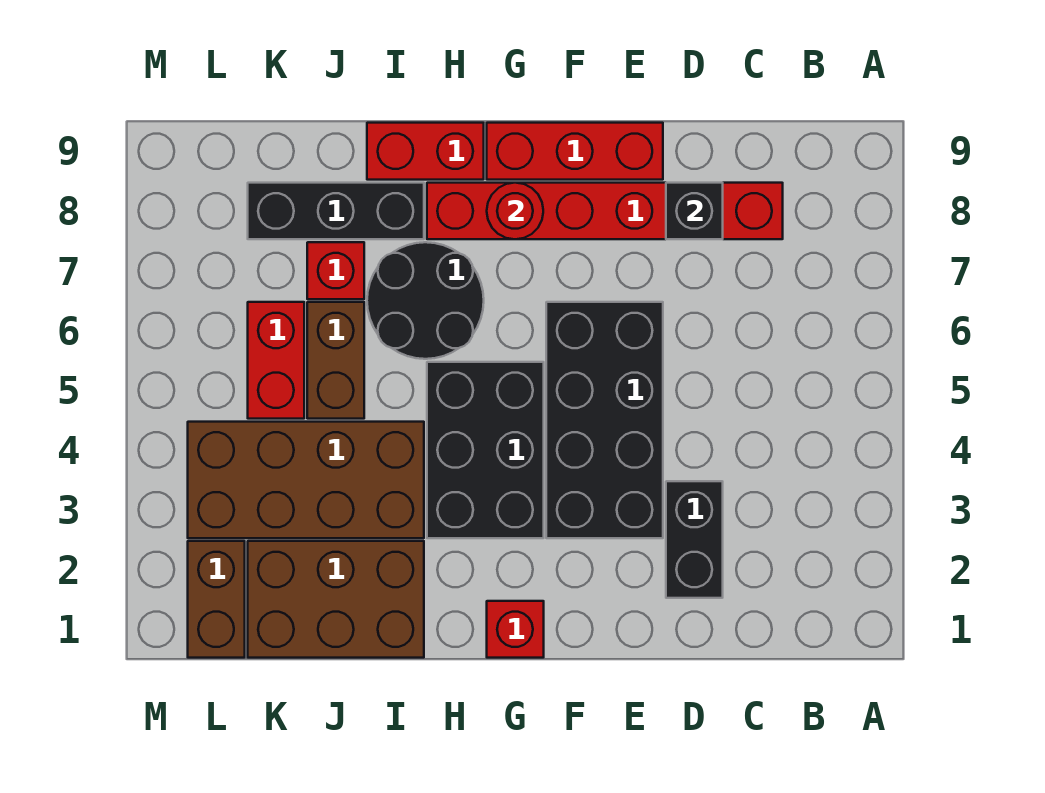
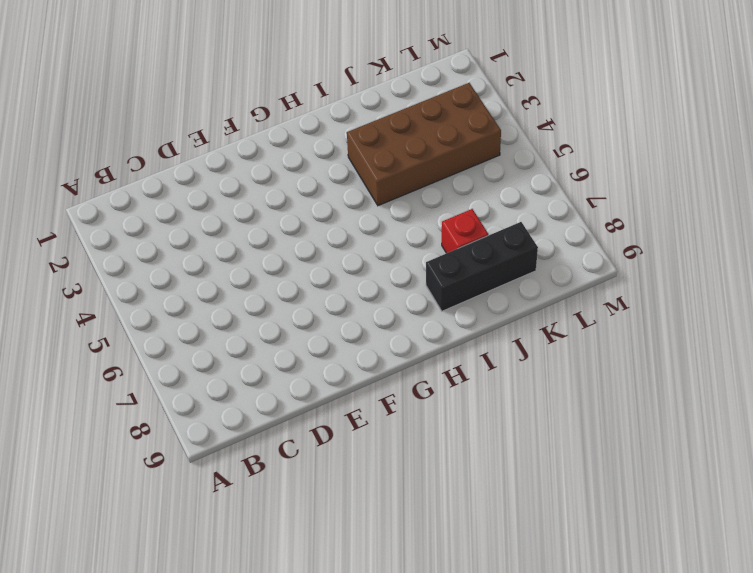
none -> red 1x6 brick [427,183,783,239]
none -> black 1x2 brick [666,481,723,598]
none -> black 2x4 brick [546,302,663,538]

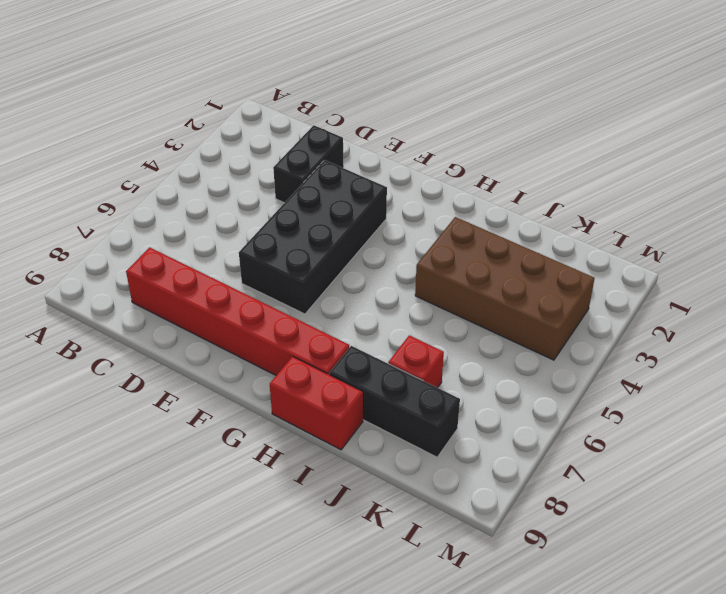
none -> red 1x3 brick [487,123,663,180]
none -> red 1x1 brick [487,601,544,658]
none -> black 2x3 brick [427,362,544,538]

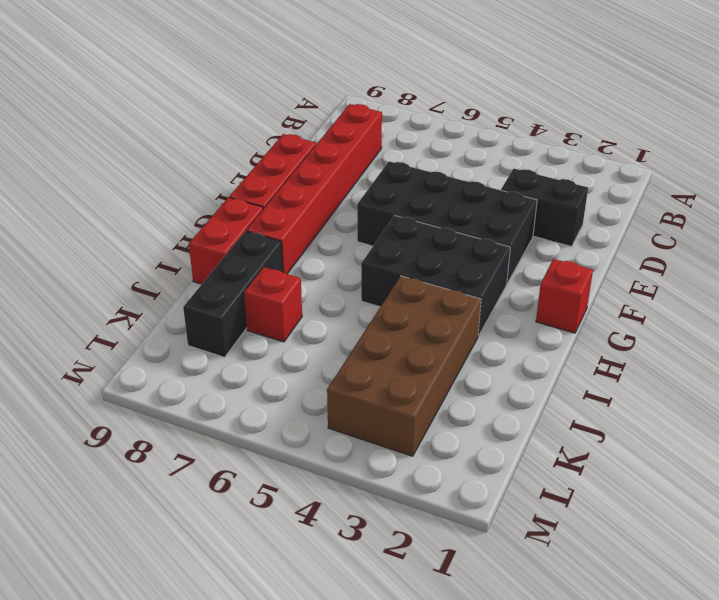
none -> black 2x2 round brick [367,242,484,359]
none -> brown 2x3 brick [248,541,424,658]
none -> brown 1x2 brick [307,302,364,419]

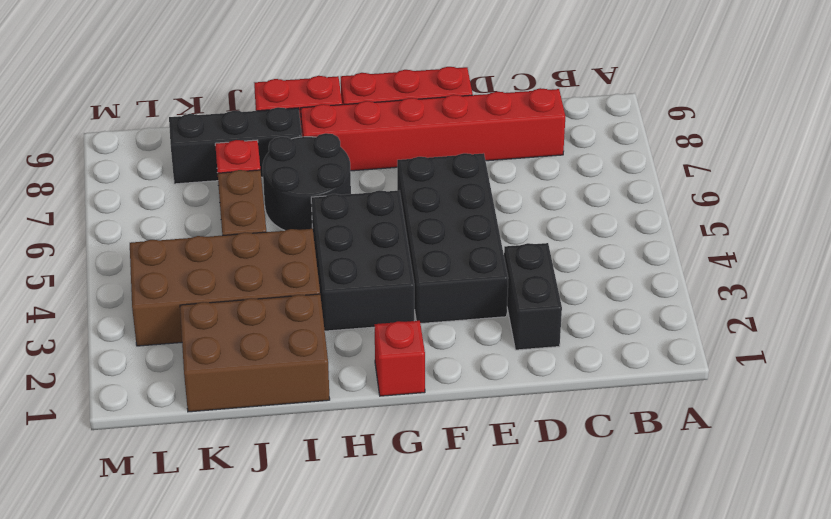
none -> red 1x2 brick [248,302,304,419]
none -> brown 1x2 brick [188,541,245,658]
none -> black 1x1 brick [666,183,723,239]

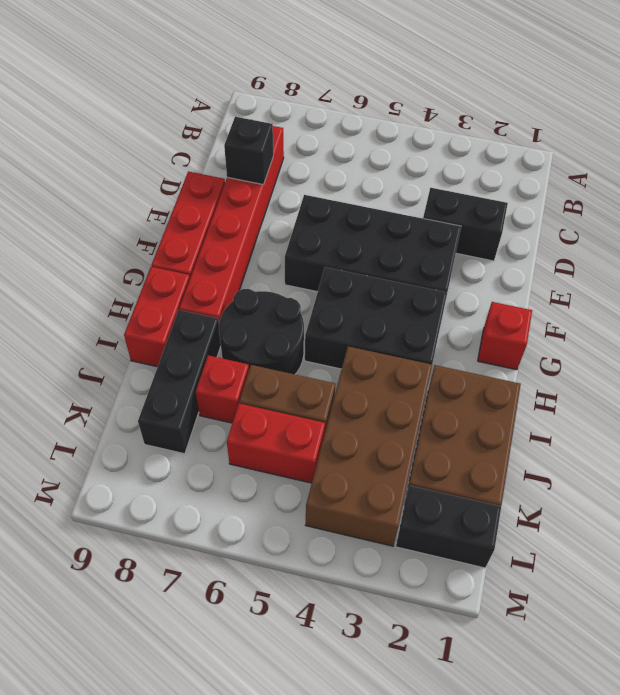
black 1x2 brick [396,486,501,568] -> brown 1x2 brick [188,541,245,658]
none -> red 1x1 round brick [487,183,543,239]

